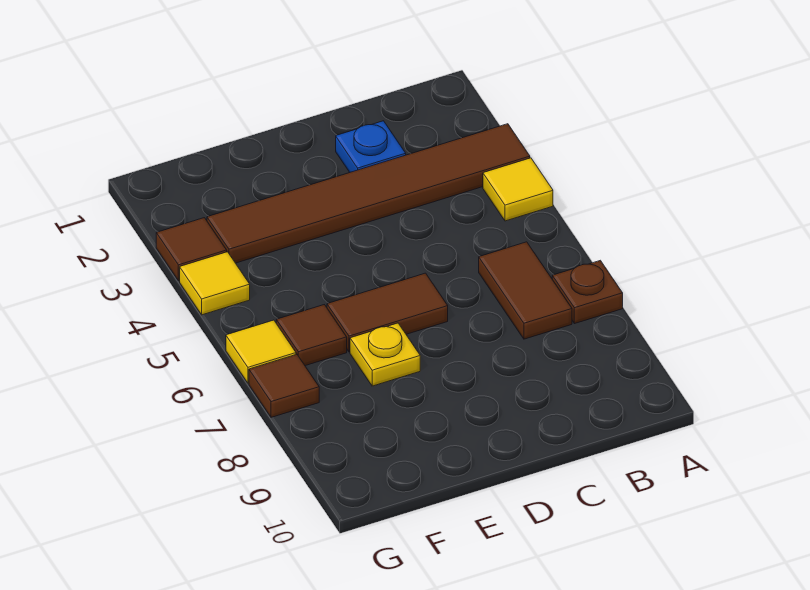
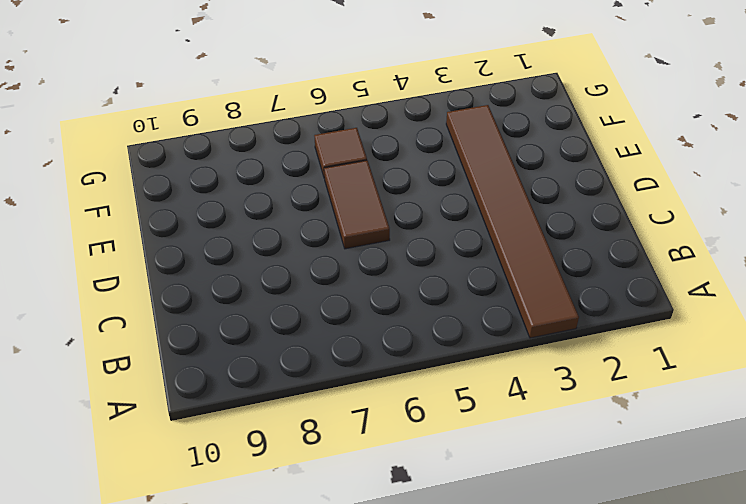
none -> yellow 1x1 tile [483,158,553,221]
none -> brown 1x1 plate [552,260,623,324]
none -> brown 1x2 tile [479,242,572,339]

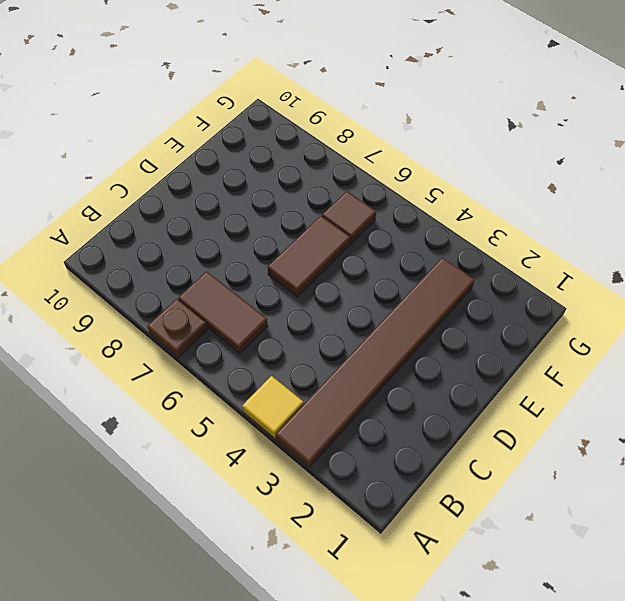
none -> blue 1x1 plate [336,121,406,172]
none -> yellow 1x1 plate [350,323,420,386]
none -> brown 1x1 tile [156,218,227,281]

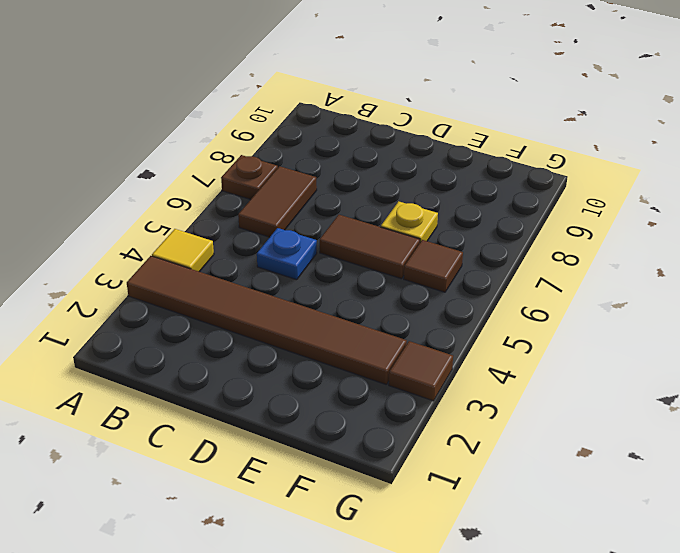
blue 1x1 plate [257,228,317,280] -> blue 1x1 plate moved to [336,121,406,172]
none -> yellow 1x1 tile [180,252,250,315]
none -> yellow 1x1 tile [226,320,296,383]
none -> brown 1x1 tile [249,354,319,417]

